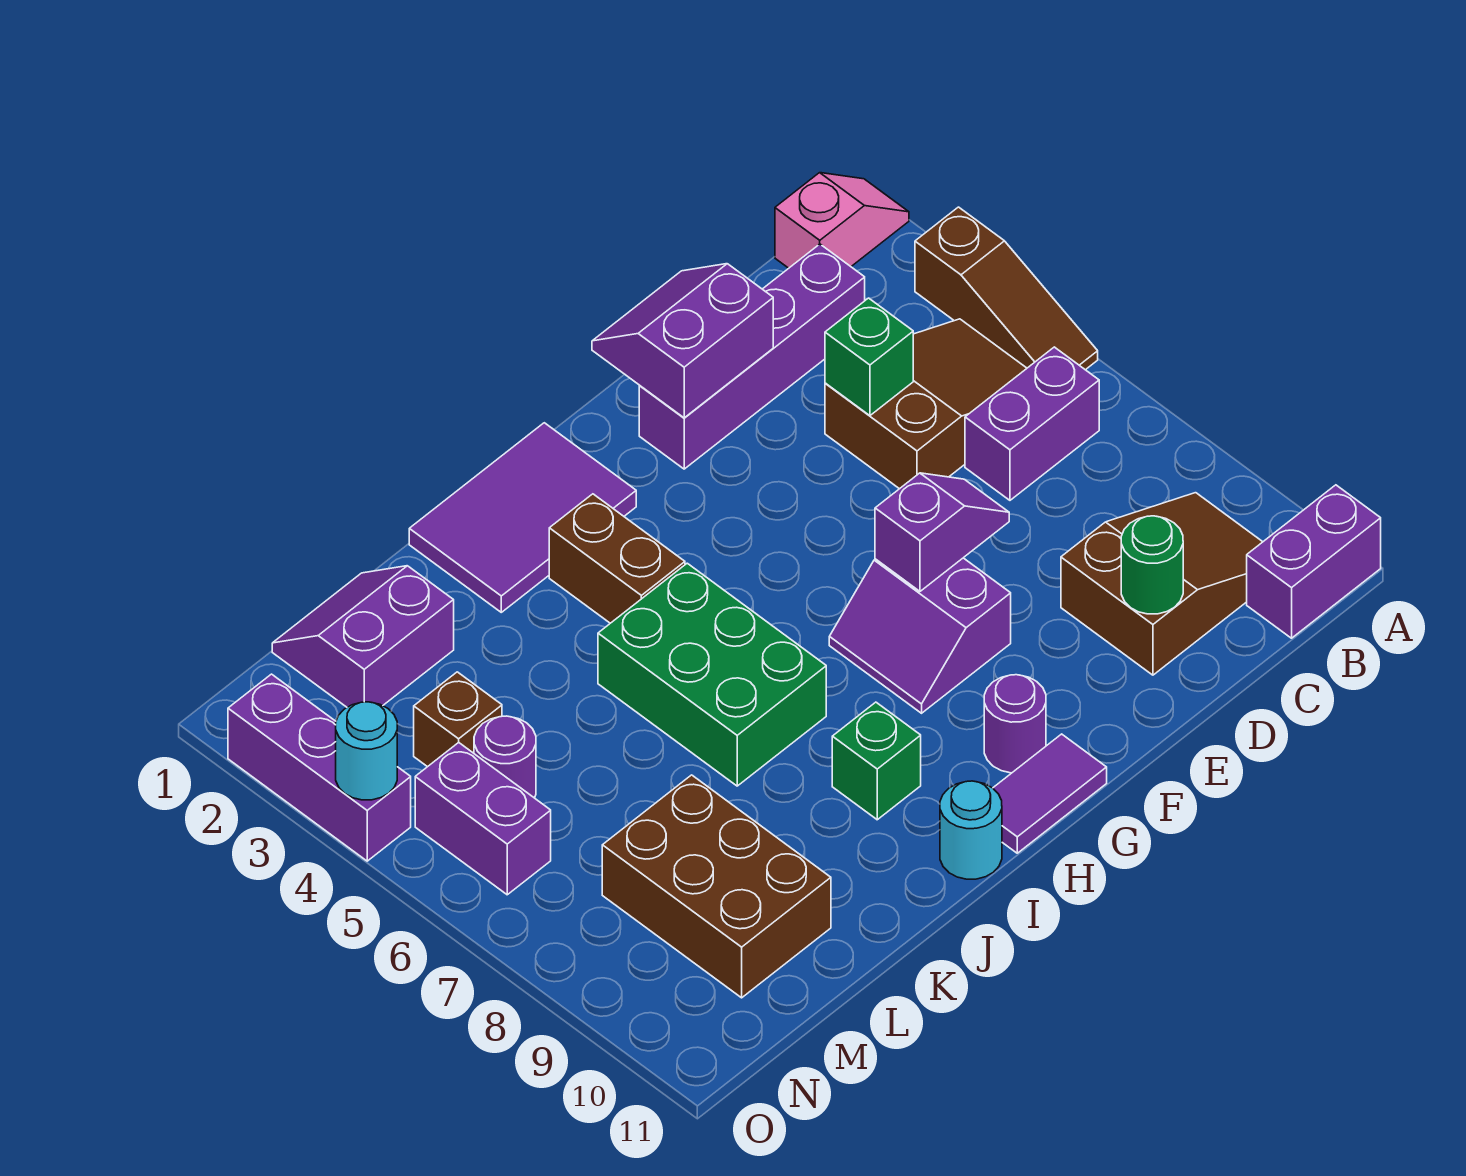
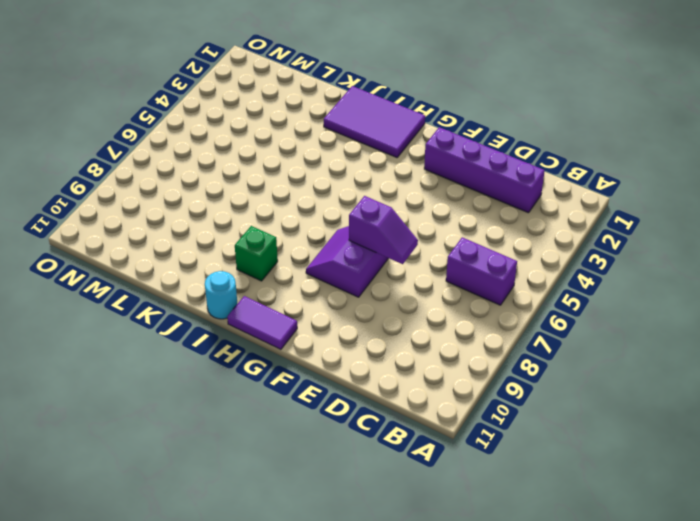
none -> pink 1x2 slope [775,173,909,268]
none -> brown 1x3 slope [915,207,1098,370]
none -> purple 1x2 brick [1247,485,1381,638]

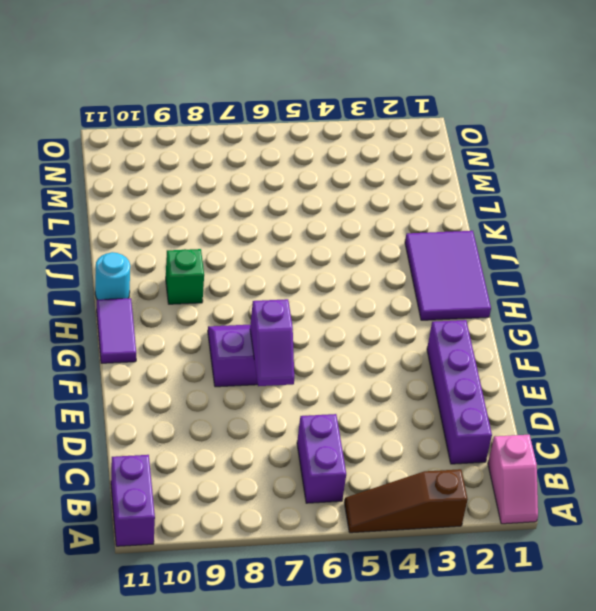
none -> brown 2x3 slope [825,319,1027,489]
none -> brown 2x3 slope [1061,493,1262,675]
none -> purple 1x1 round brick [984,675,1046,773]

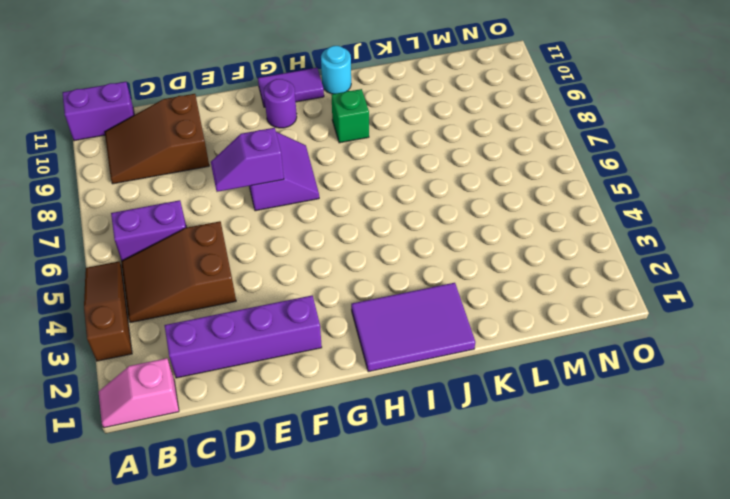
none -> brown 1x2 brick [549,494,685,623]
none -> green 2x3 brick [598,563,826,786]
none -> purple 2x2 slope [272,566,454,707]

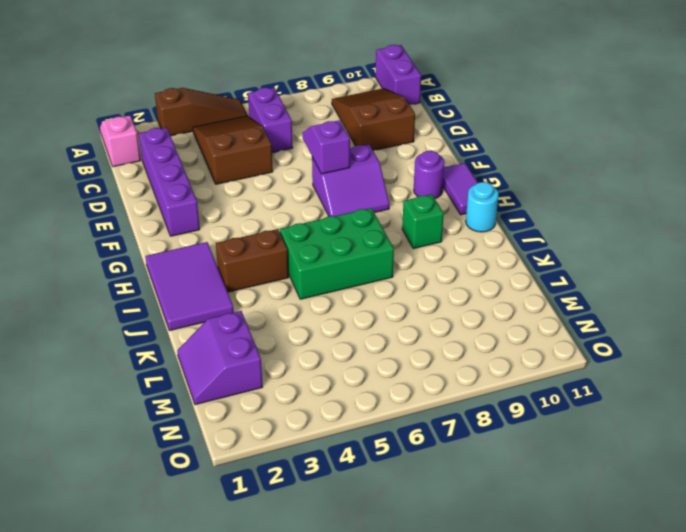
none -> brown 2x3 brick [602,775,831,998]
none -> brown 1x1 brick [414,672,502,767]
none -> purple 1x1 round brick [474,716,536,798]

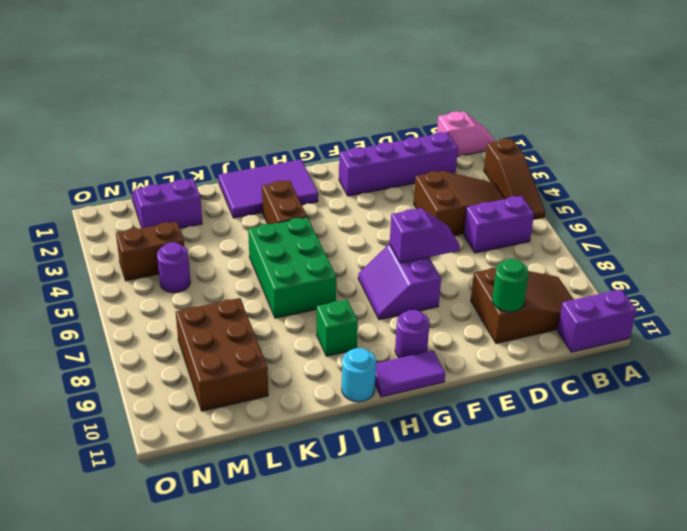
brown 1x2 brick [116,222,185,281] -> brown 1x1 brick [414,672,502,767]
none -> purple 1x2 brick [415,743,551,895]
none -> purple 1x3 brick [228,674,411,861]
none -> green 1x1 brick [825,298,913,416]

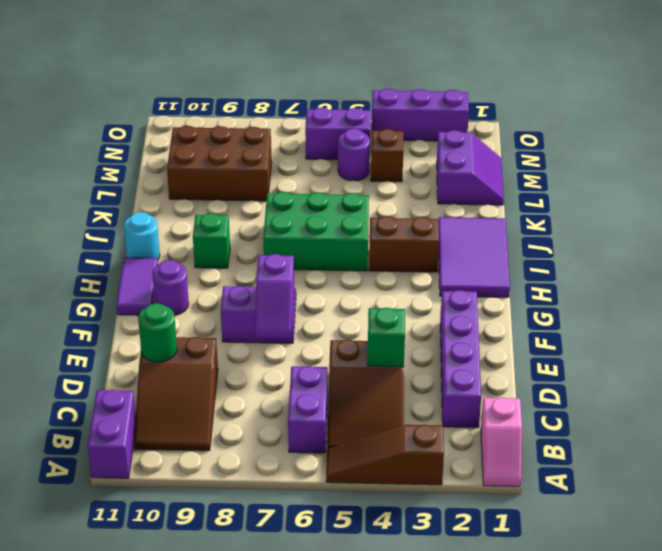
none -> purple 2x2 slope [592,264,773,418]
none -> cyan 1x1 round brick [336,702,397,800]

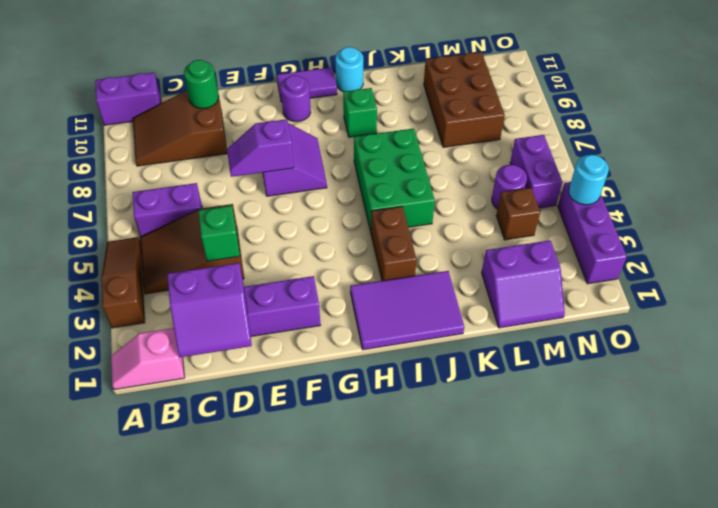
purple 2x2 slope [168,263,252,357] -> purple 2x2 slope moved to [592,264,773,418]

